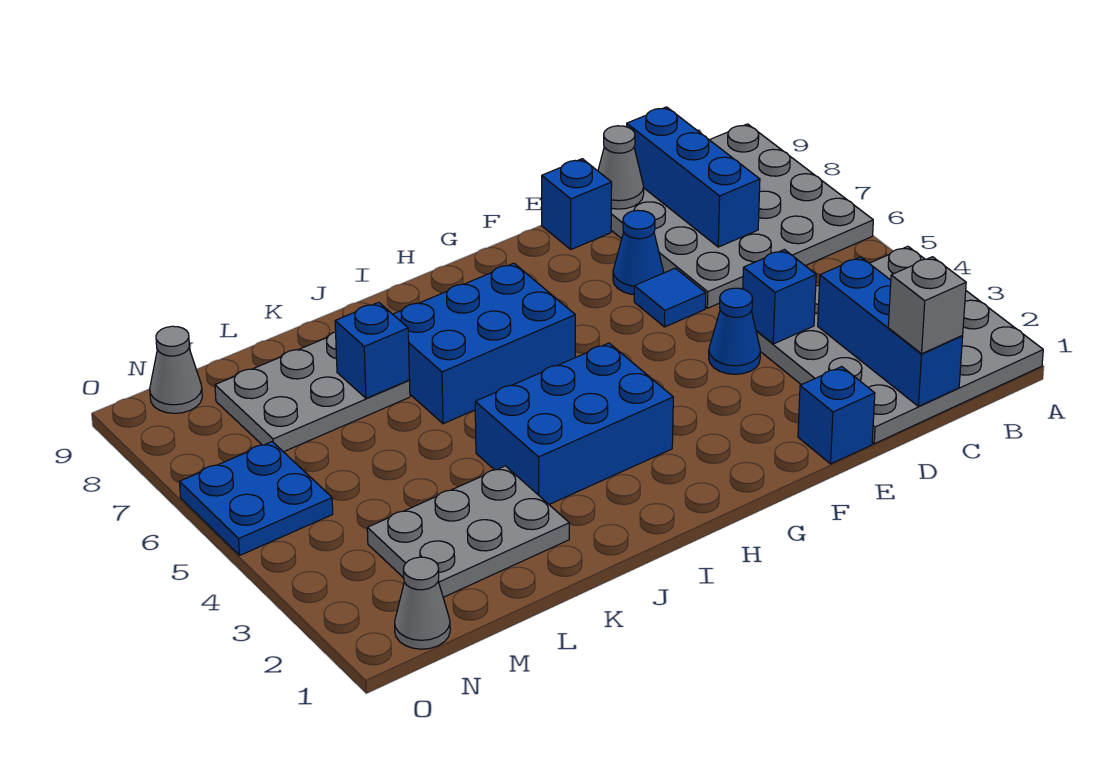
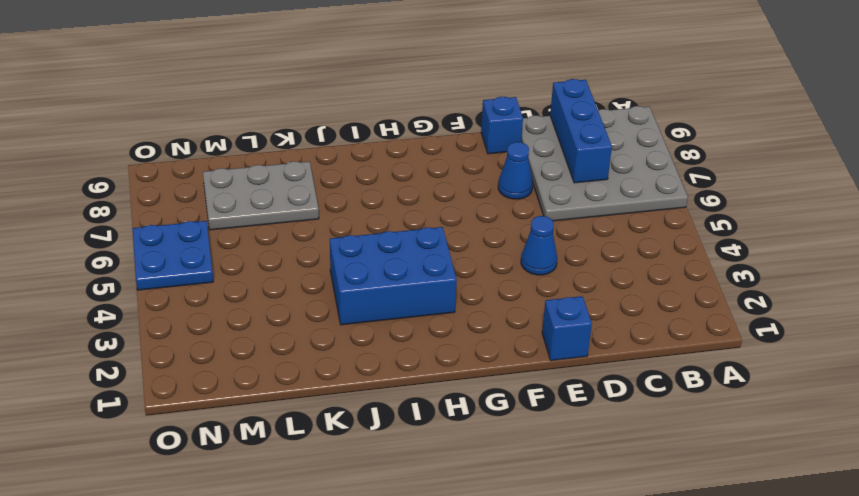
none -> grey 4x4 plate [756,246,1043,444]
none -> blue 1x1 tile [634,268,706,327]
none -> blue 2x3 brick [393,263,575,424]

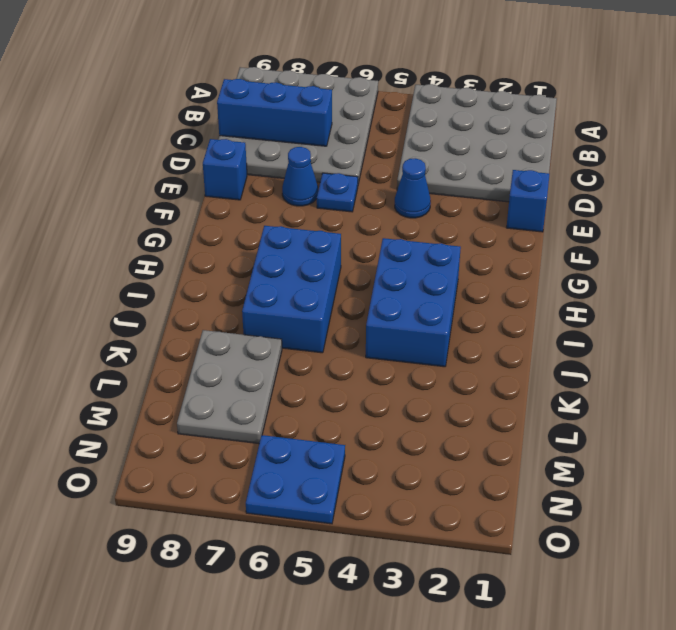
blue 1x1 plate [317,173,358,212] -> blue 1x1 tile [634,268,706,327]
none -> grey 2x3 plate [367,466,569,597]
none -> grey 1x1 cone [395,557,450,649]
none -> grey 1x1 cone [150,326,202,413]

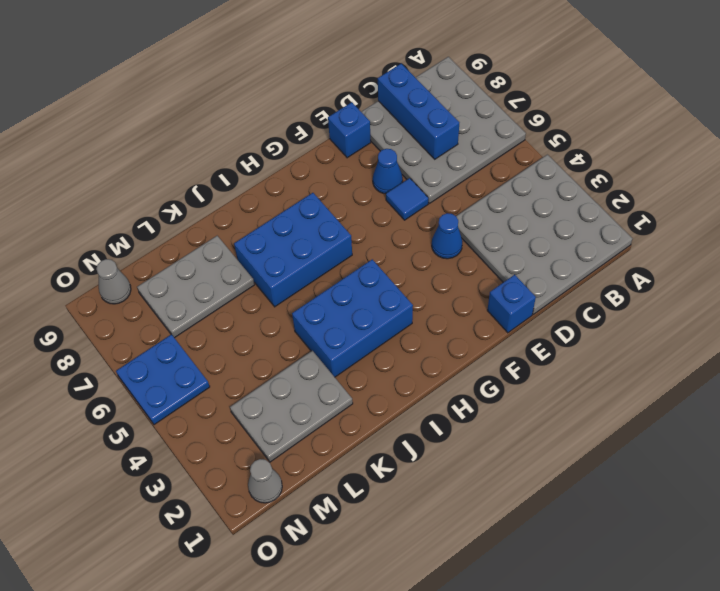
none -> blue 1x3 brick [818,257,963,406]
none -> blue 1x1 brick [743,250,816,344]
none -> grey 1x1 cone [598,126,644,209]

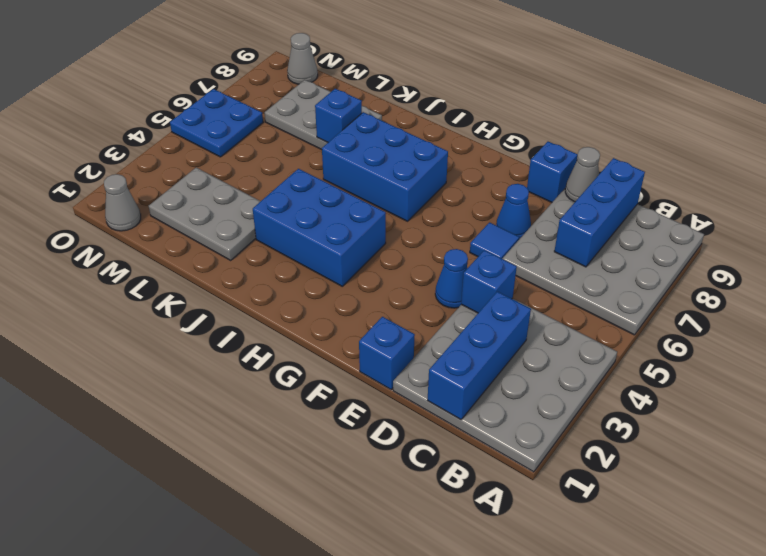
none -> grey 1x1 brick [888,257,966,354]

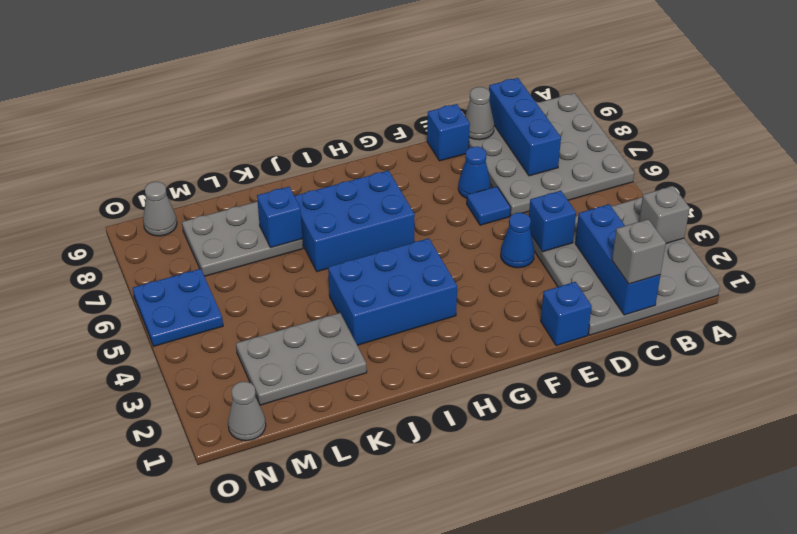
grey 1x1 brick [639,186,690,243] -> none

